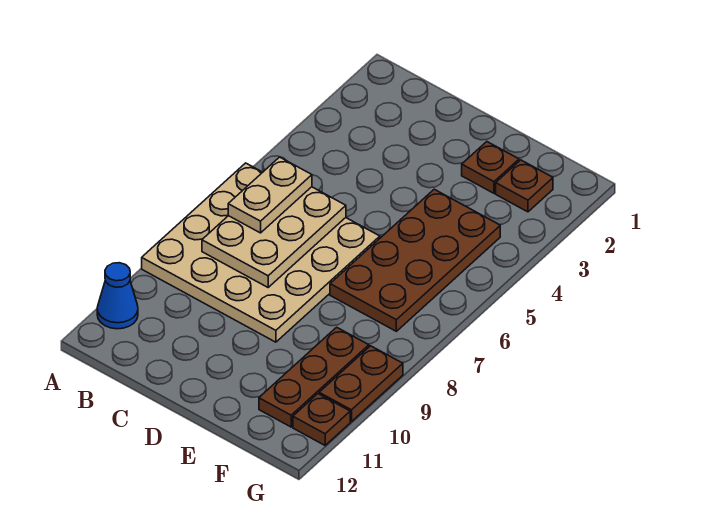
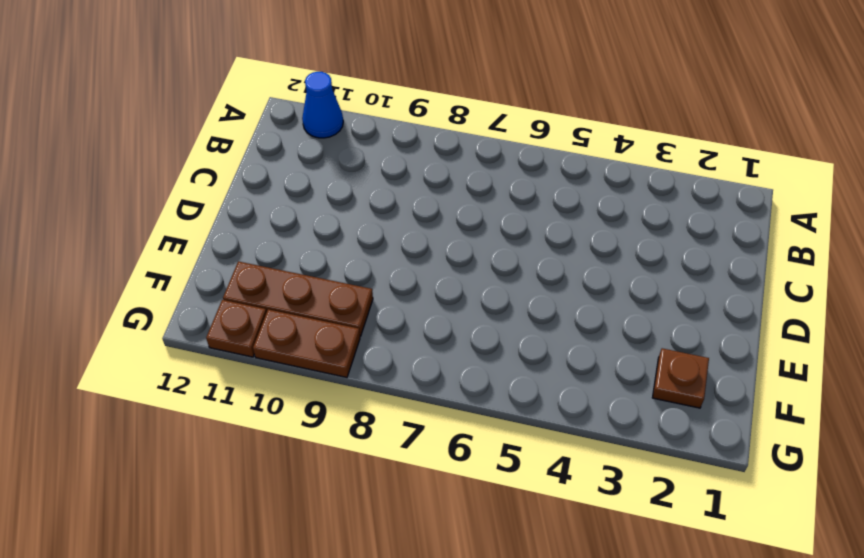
none -> tan 4x4 plate [142,163,380,342]
none -> brown 1x1 plate [462,142,519,193]

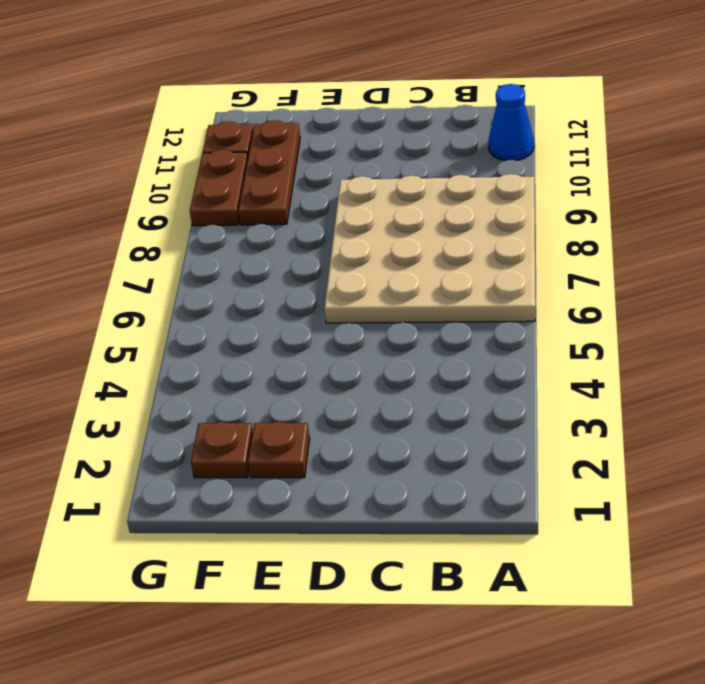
none -> brown 2x4 plate [330,189,500,331]
none -> tan 2x3 plate [202,187,346,287]

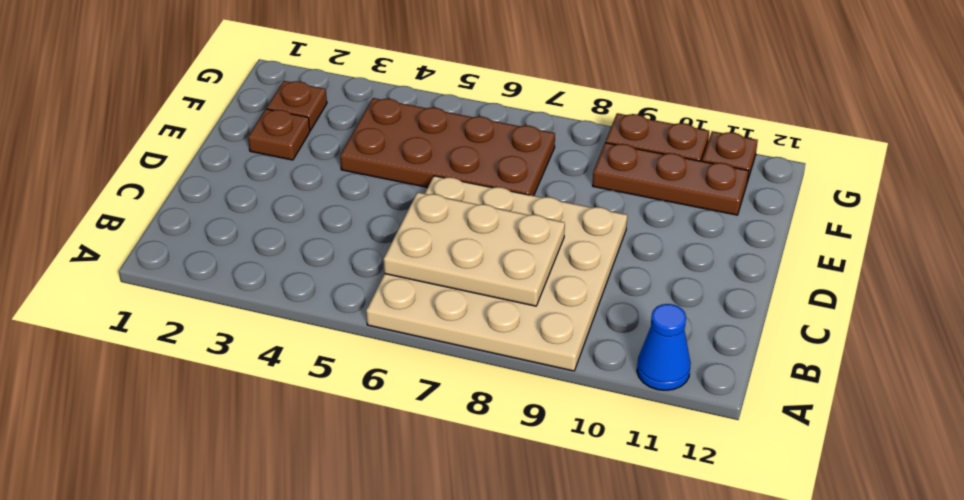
none -> tan 1x2 plate [228,157,312,233]

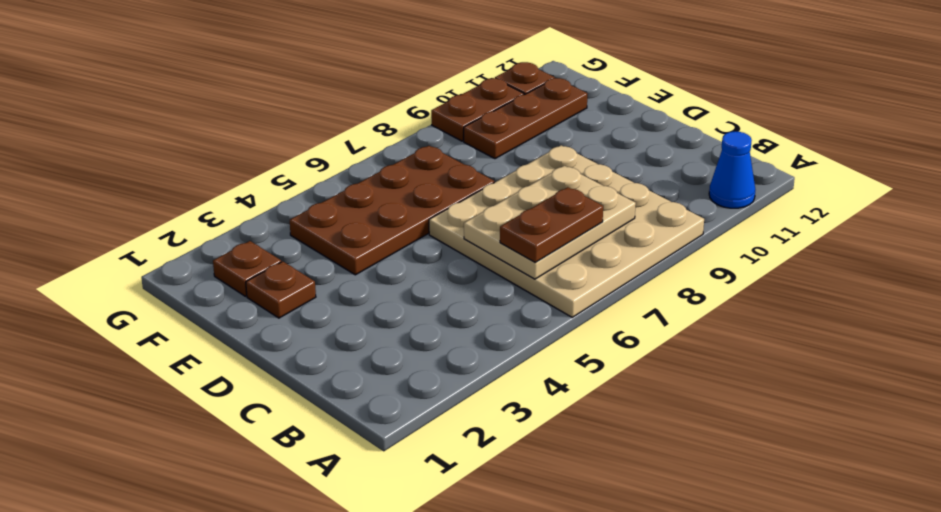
brown 1x2 plate [500,187,603,263] -> tan 1x2 plate [228,157,312,233]

